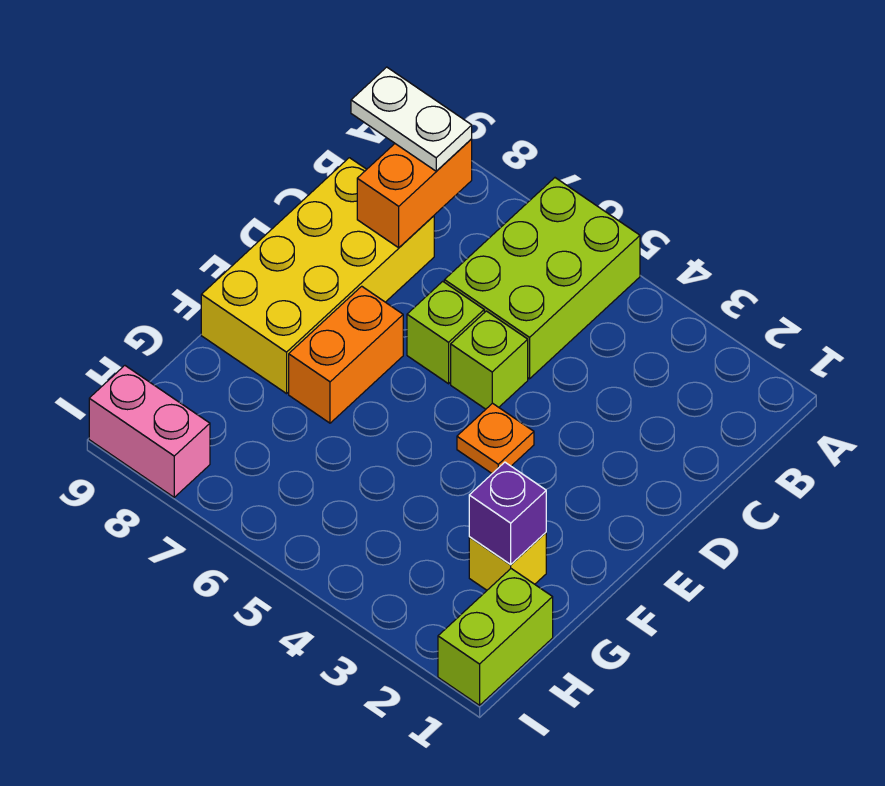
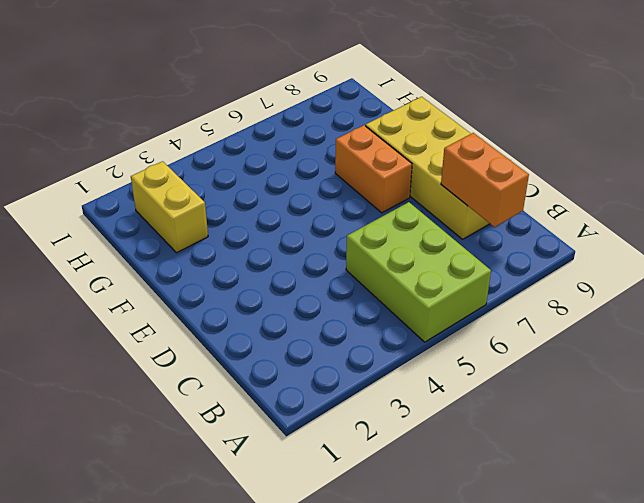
yellow 1x2 brick [131,161,208,253] -> yellow 1x1 brick [469,533,546,590]
none -> lime 1x1 brick [451,311,528,409]
none -> lime 1x1 brick [407,281,484,384]
none -> orange 1x1 plate [457,403,534,473]

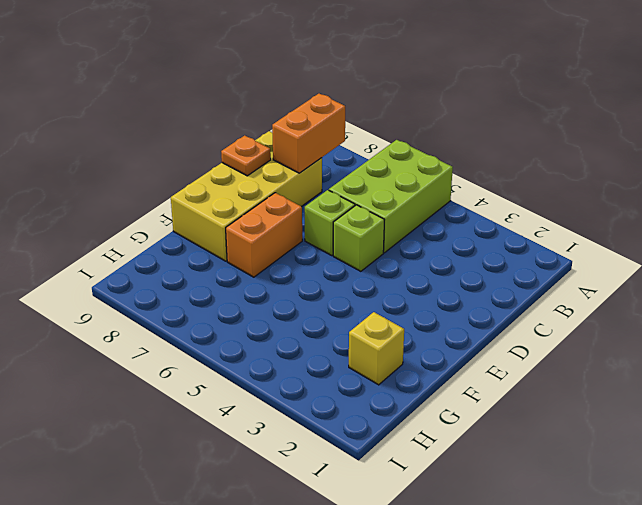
orange 1x1 plate [221,135,271,176] -> orange 1x1 plate moved to [457,403,534,473]
none -> lime 1x2 brick [438,569,553,705]
none -> pink 1x2 brick [89,366,210,497]
none -> purple 1x1 brick [469,462,546,565]

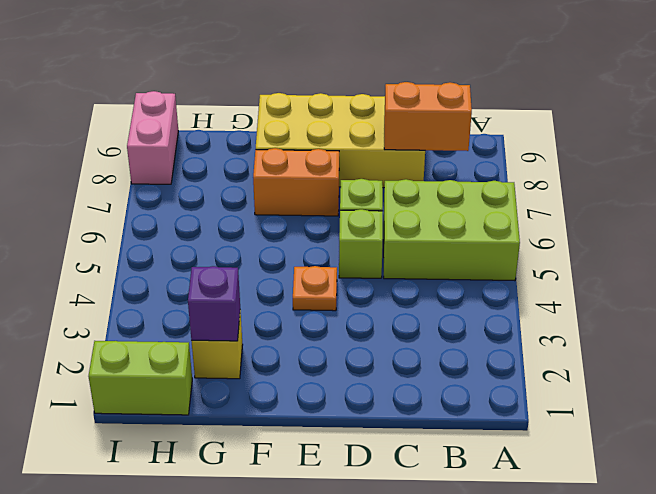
none -> white 1x2 plate [351,67,472,171]

